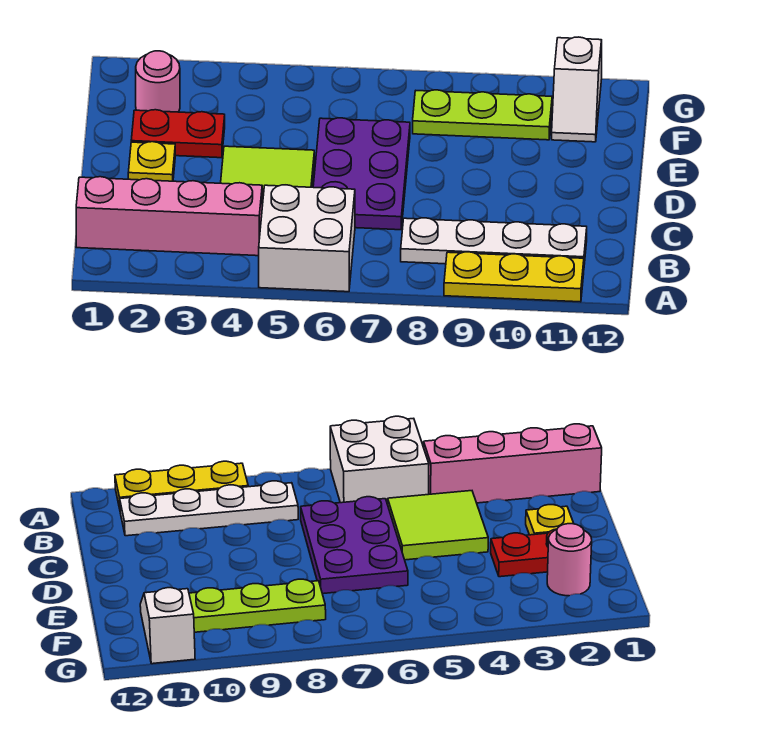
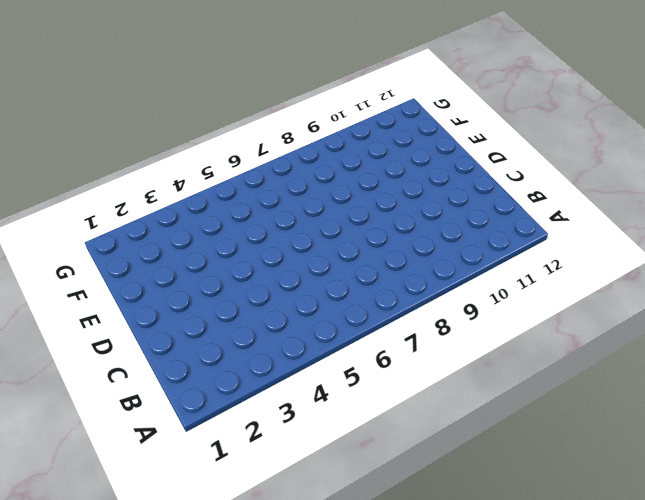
none -> white 2x2 brick [259,185,355,292]
none -> yellow 1x3 plate [444,252,584,302]

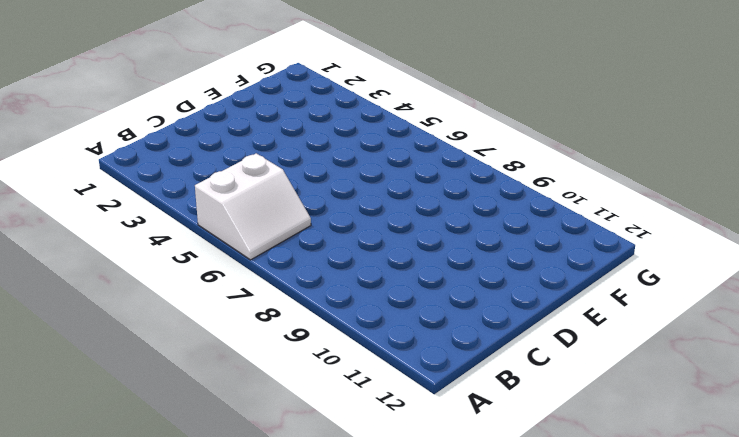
white 2x2 slope [195,153,311,260] -> white 2x2 brick [259,185,355,292]
none -> yellow 1x3 plate [444,252,584,302]
none -> pink 1x4 brick [76,177,262,256]

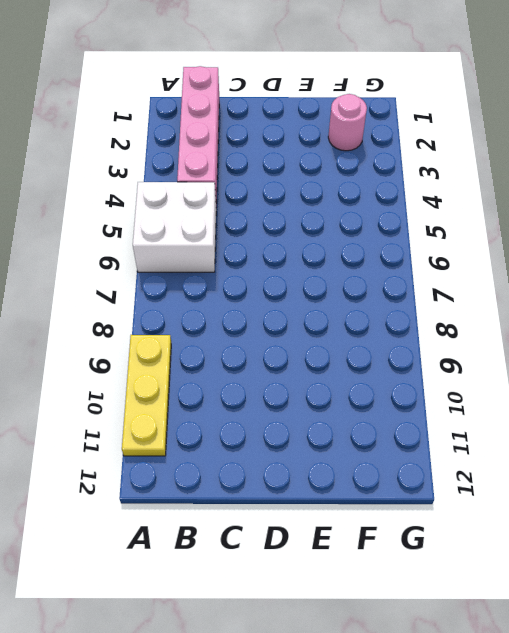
none -> white 1x4 plate [401,218,587,264]
none -> lime 2x2 tile [221,146,314,206]

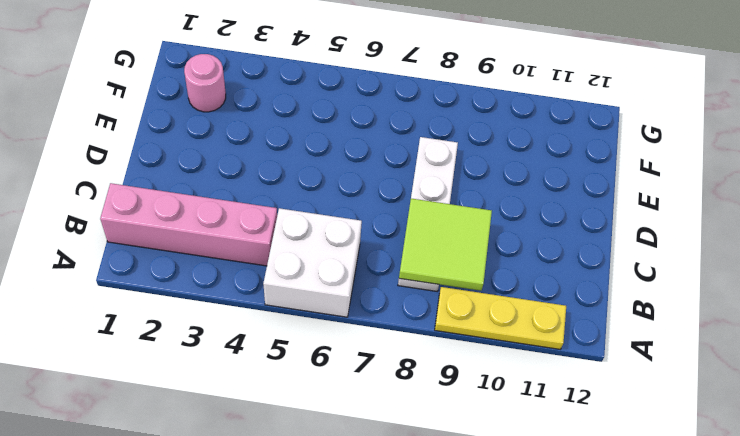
white 1x4 plate [398,137,458,291] -> white 1x4 plate turned to [401,218,587,264]
lime 2x2 tile [399,199,492,291] -> lime 2x2 tile moved to [221,146,314,206]
none -> purple 2x3 plate [313,118,410,230]
none -> yellow 1x1 plate [128,142,175,181]

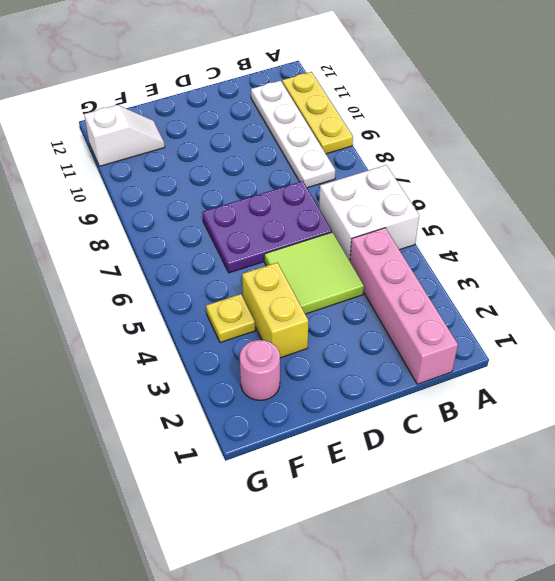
yellow 1x2 brick [242,263,308,358] -> red 1x2 plate [131,110,225,158]
yellow 1x1 plate [206,294,255,343] -> yellow 1x1 plate moved to [128,142,175,181]
none -> lime 1x3 plate [413,90,552,140]

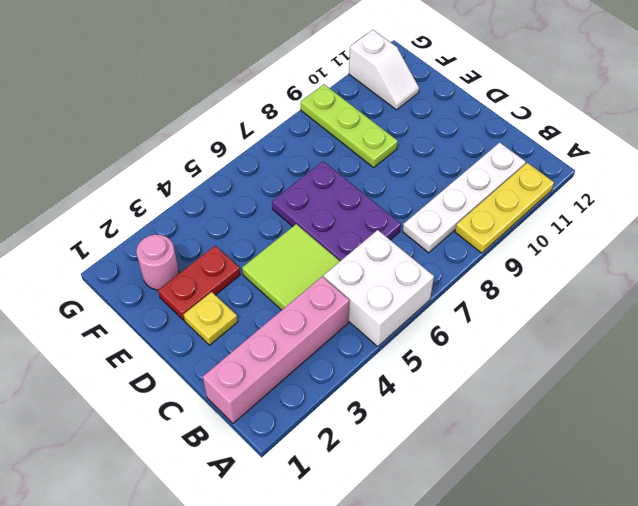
lime 1x3 plate [301,84,398,168] -> lime 1x3 plate turned to [413,90,552,140]

